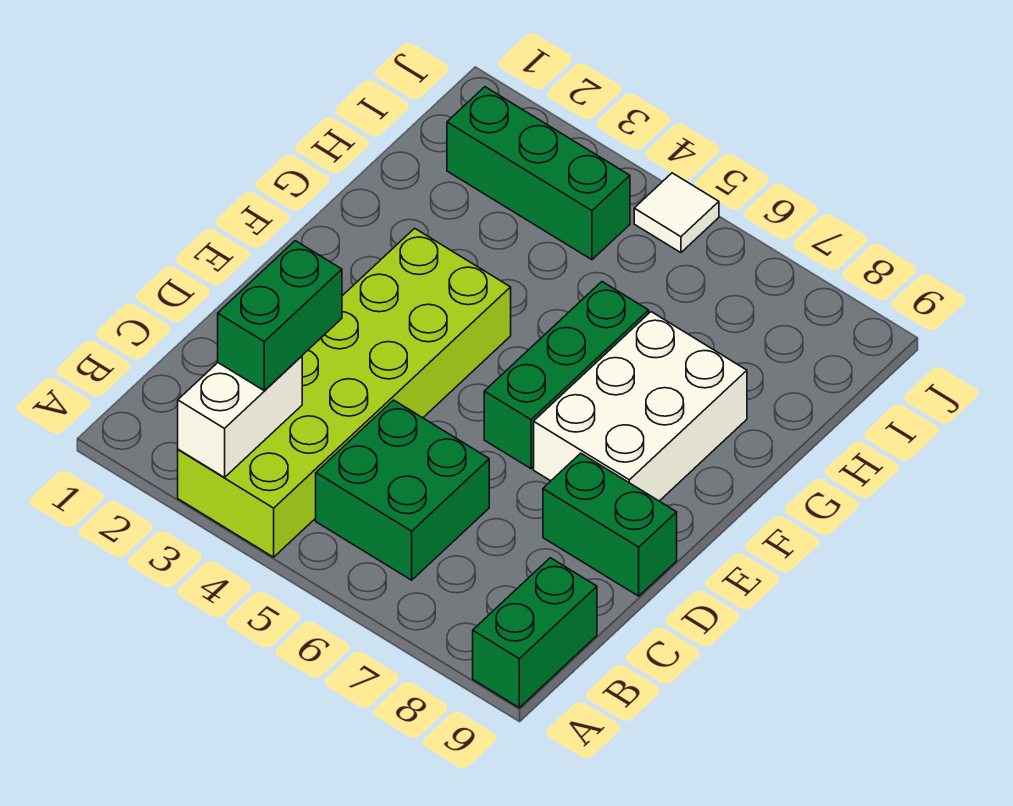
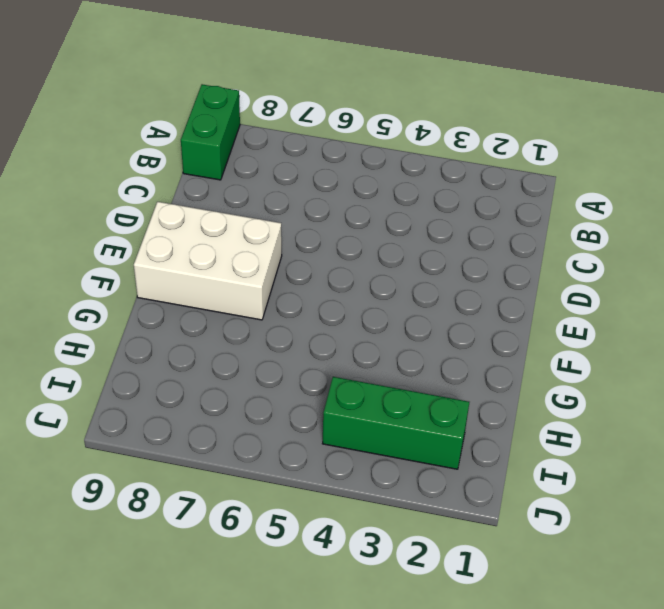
white 2x3 brick [134,202,282,320] -> white 2x3 brick turned to [534,312,747,501]
none -> lime 2x6 brick [178,228,511,557]
none -> green 2x2 brick [316,400,489,580]

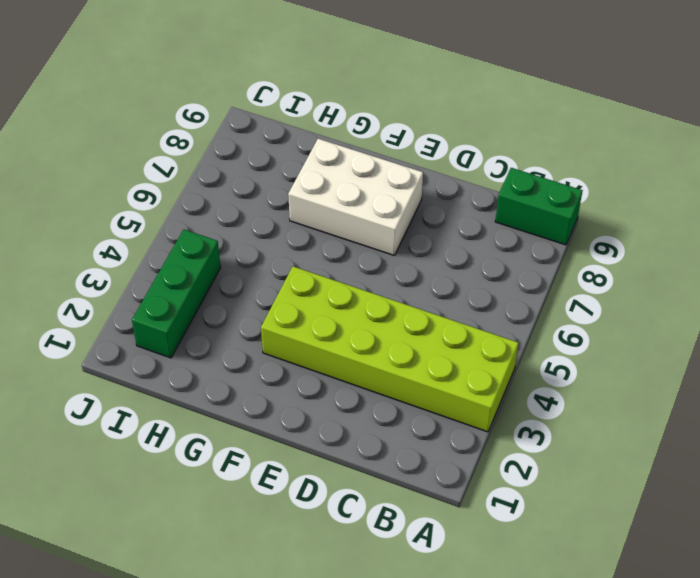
none -> green 2x2 brick [316,400,489,580]
none -> green 1x2 brick [543,453,677,596]

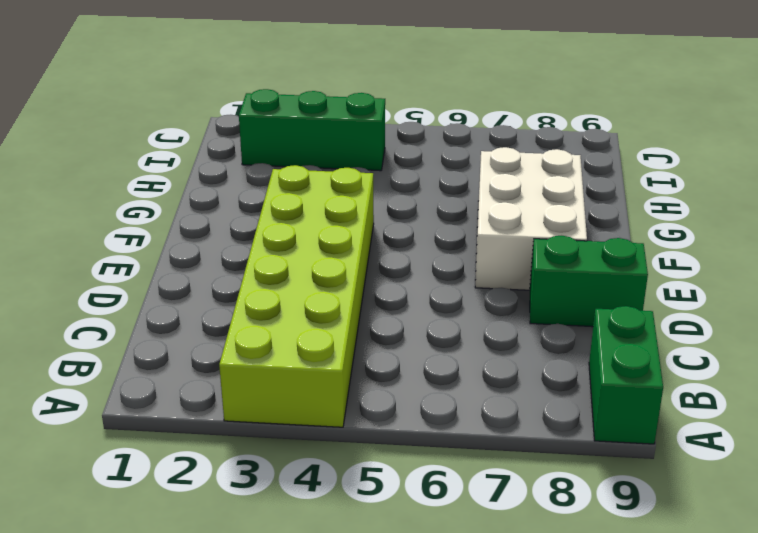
none -> green 2x2 brick [316,400,489,580]
none -> green 1x3 brick [484,282,649,469]

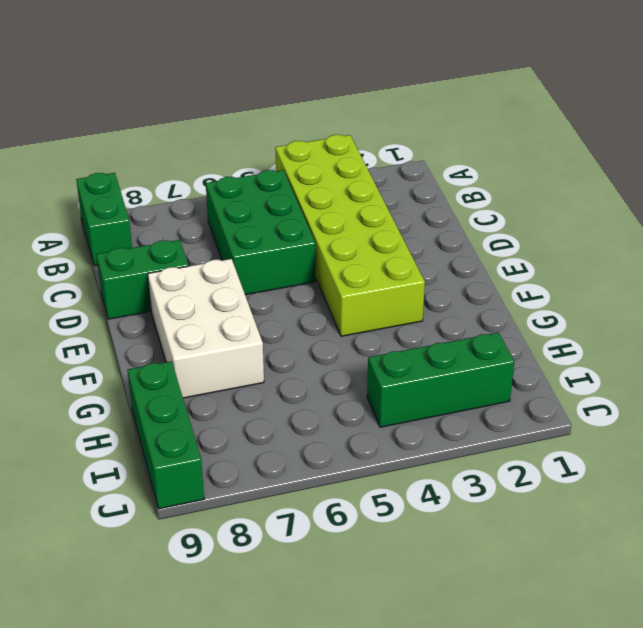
green 2x3 brick [206,170,316,295] -> green 2x2 brick [316,400,489,580]
green 1x3 brick [128,361,204,509] -> green 1x3 brick moved to [484,282,649,469]
none -> white 1x1 tile [634,173,719,253]
none -> white 1x2 brick [178,356,302,477]

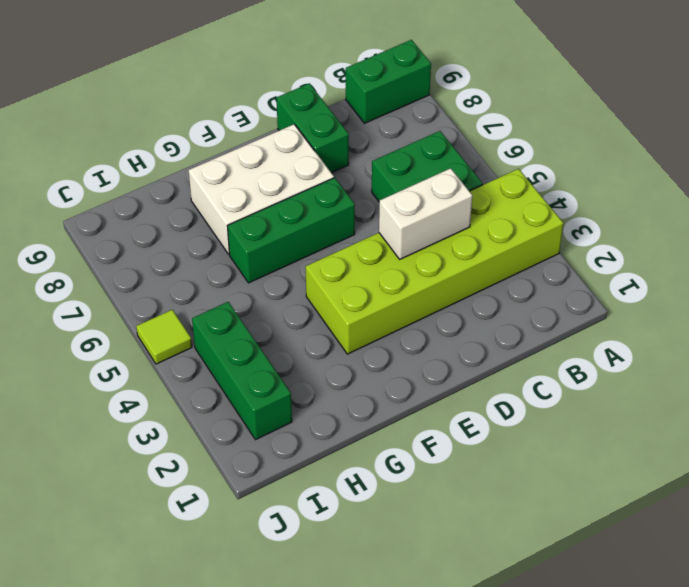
white 1x2 brick [379,168,472,259] -> white 1x2 brick moved to [178,356,302,477]
lime 1x1 tile [136,310,192,364] -> white 1x1 tile [634,173,719,253]
none -> green 1x2 brick [218,241,342,390]

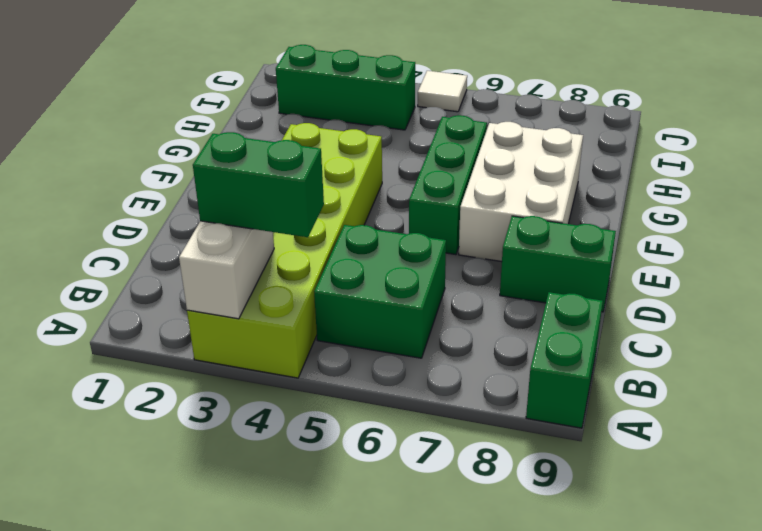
green 1x2 brick [193,132,324,237] -> green 1x2 brick turned to [218,241,342,390]

